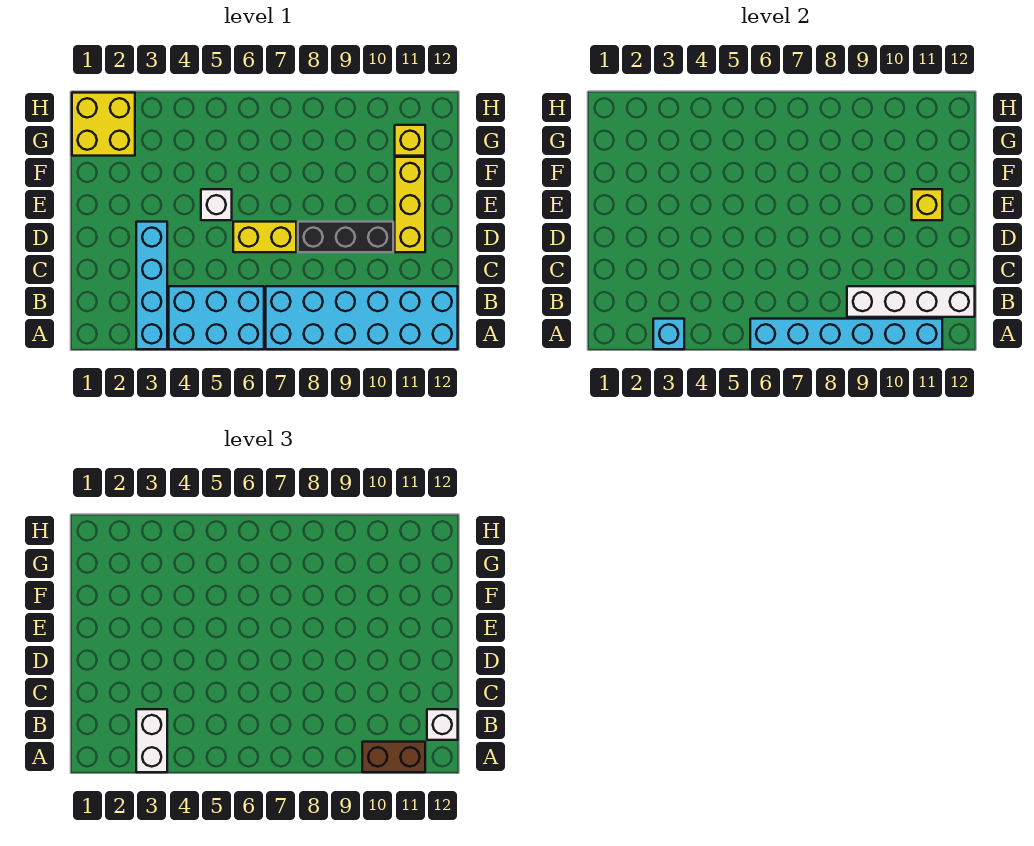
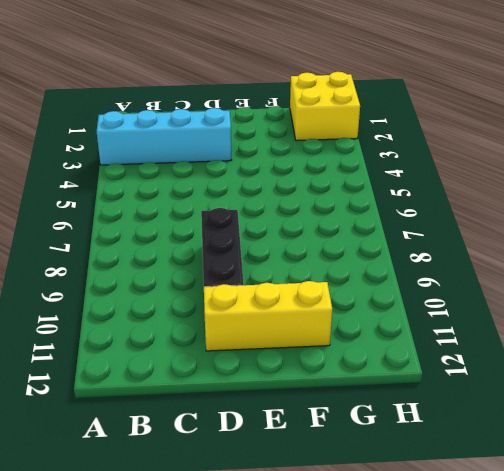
none -> cyan 2x3 brick [169,286,264,349]
none -> cyan 2x6 brick [266,286,458,349]
none -> yellow 1x2 brick [233,222,296,252]

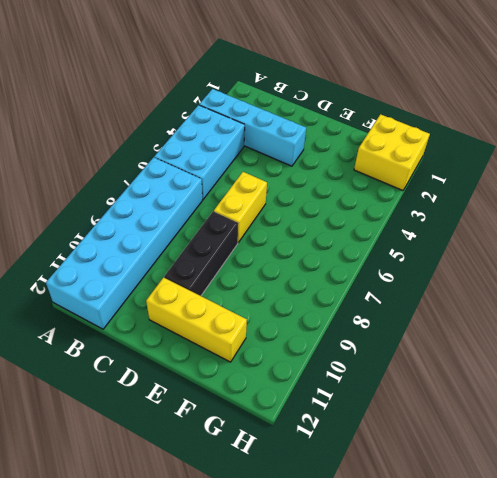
none -> white 1x1 brick [201,189,232,220]
none -> yellow 1x1 brick [395,125,425,156]
none -> cyan 1x1 brick [653,319,684,349]

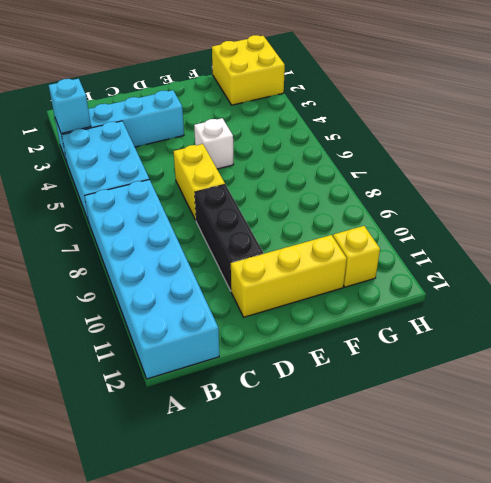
none -> cyan 1x6 brick [750,319,942,349]
none -> white 1x4 brick [847,286,975,317]
none -> yellow 1x1 brick [912,189,942,220]

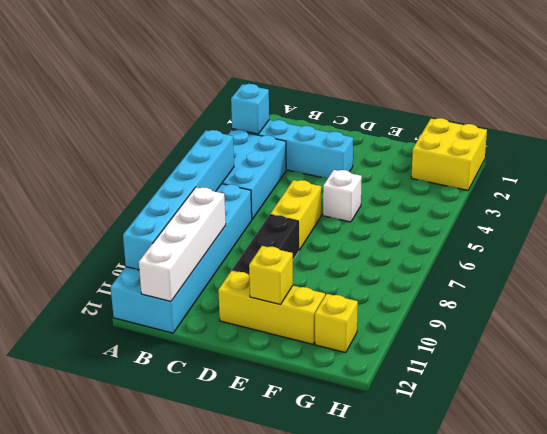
none -> white 1x2 brick [136,709,167,772]
none -> brown 1x2 brick [362,742,425,772]
none -> white 1x1 brick [427,709,458,740]

